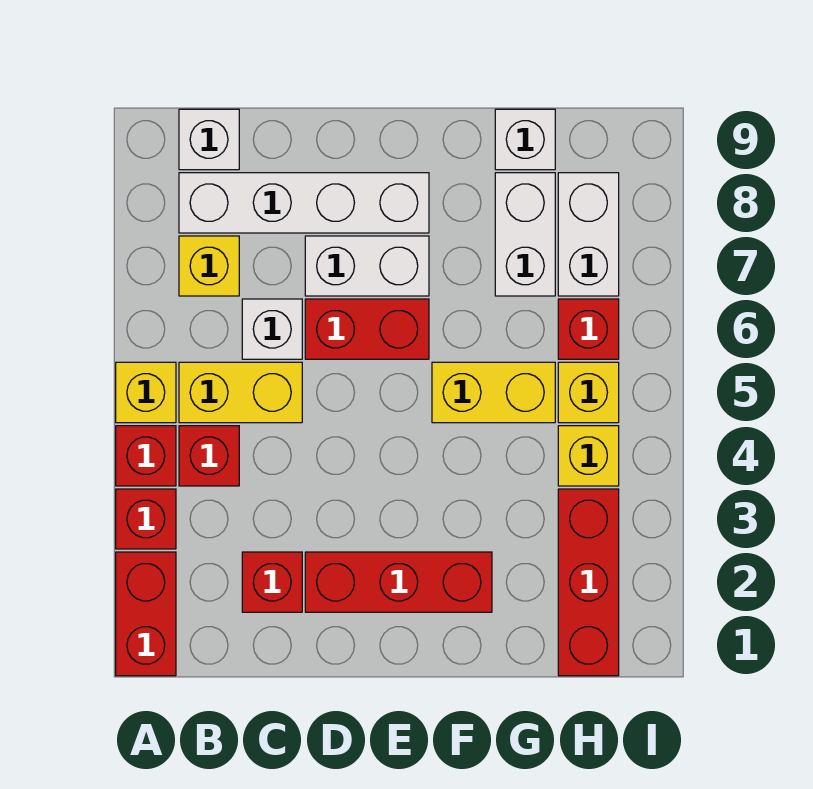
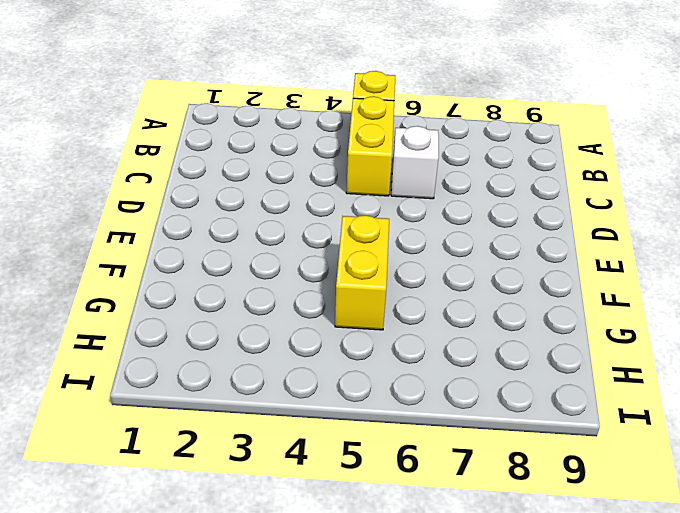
none -> red 1x2 brick [116,552,176,676]
none -> red 1x1 brick [116,489,176,549]
none -> red 1x1 brick [116,426,176,486]

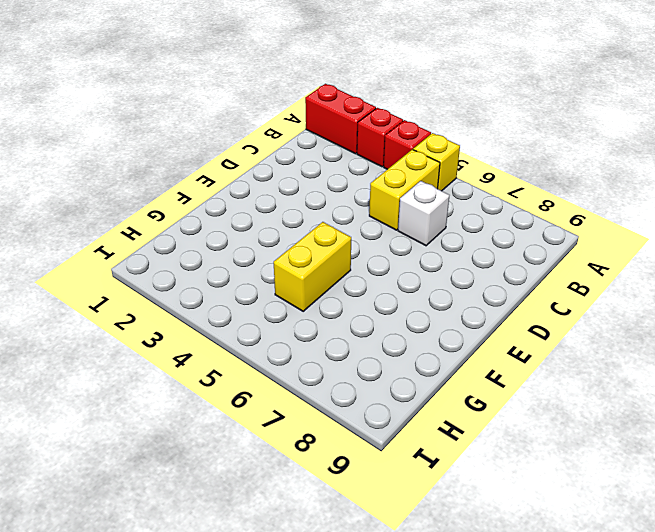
none -> red 1x1 brick [179,426,239,486]
none -> yellow 1x1 brick [179,236,239,296]
none -> white 1x4 brick [179,173,429,233]

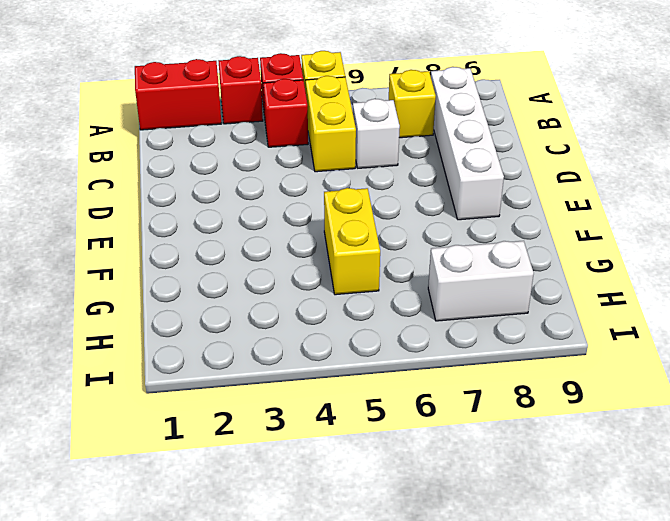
none -> white 1x1 brick [179,109,239,170]
none -> red 1x1 brick [242,552,302,612]
none -> red 1x3 brick [305,552,492,612]

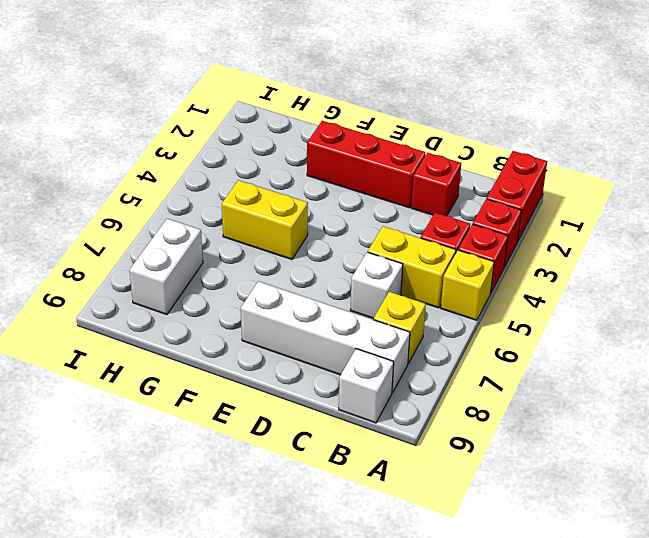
none -> red 1x2 brick [305,299,429,359]
none -> white 1x2 brick [305,236,429,296]
none -> white 1x2 brick [495,173,555,296]

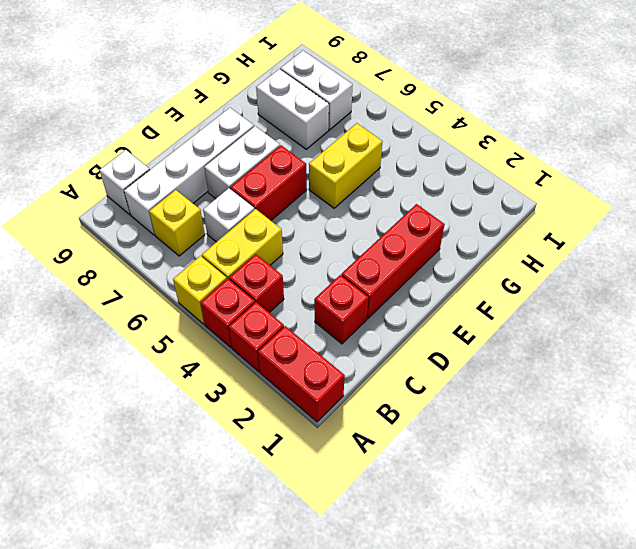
none -> white 1x1 brick [495,109,555,170]
none -> red 1x3 brick [558,489,619,676]
none -> yellow 1x1 brick [558,426,619,486]

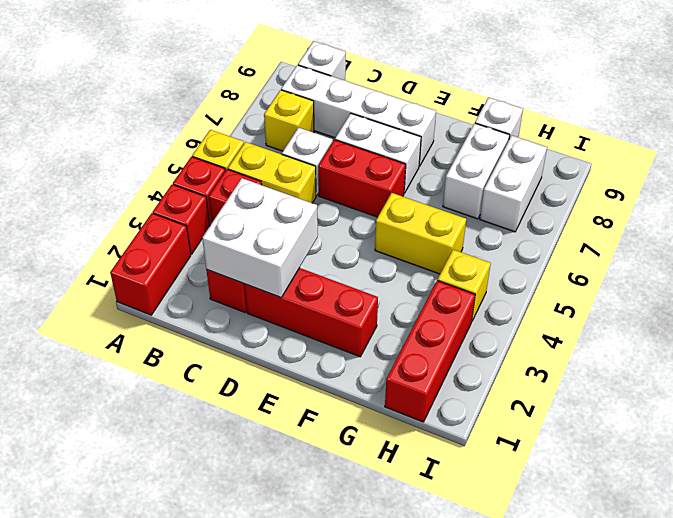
white 2x2 brick [202,178,318,298] -> none
none -> yellow 1x1 brick [558,362,619,423]
none -> red 1x1 brick [558,299,619,359]

